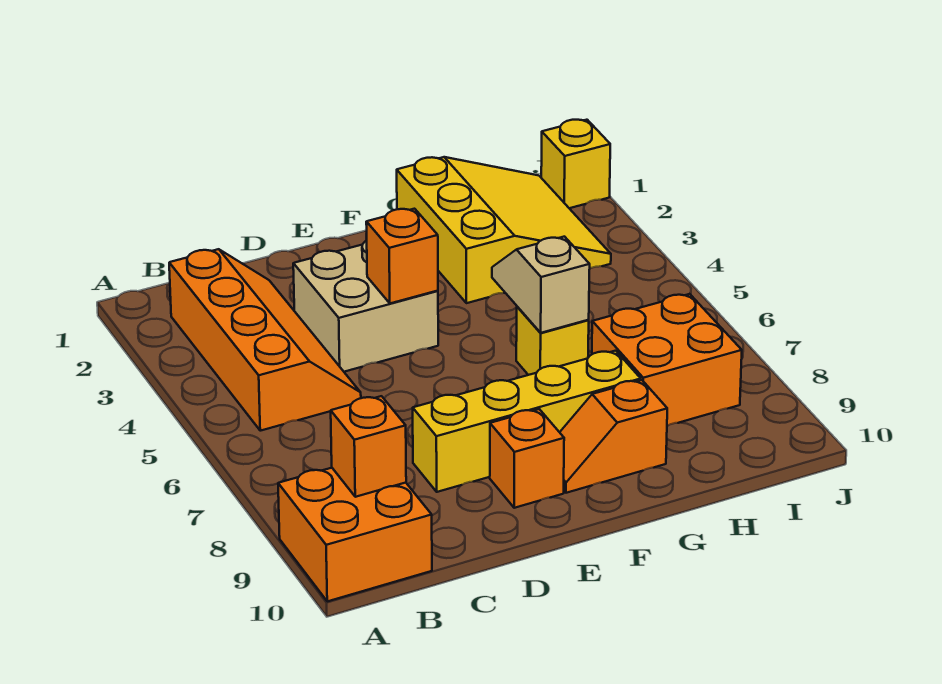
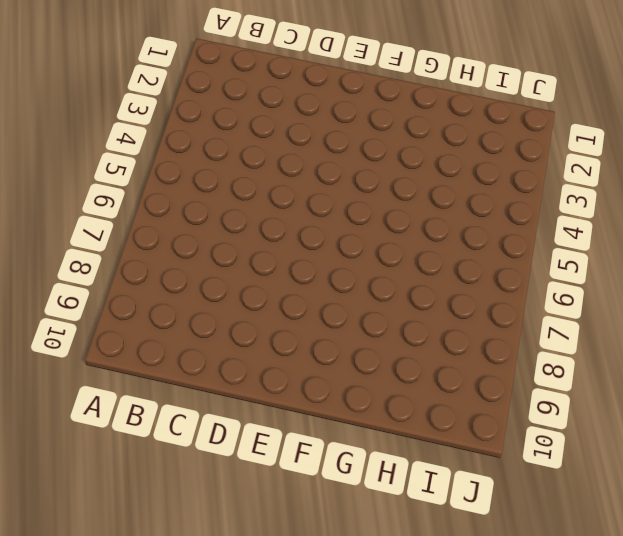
none -> orange 2x2 brick [278,468,432,601]
none -> orange 2x4 slope [169,249,361,431]
none -> tan 2x2 brick [293,241,438,372]

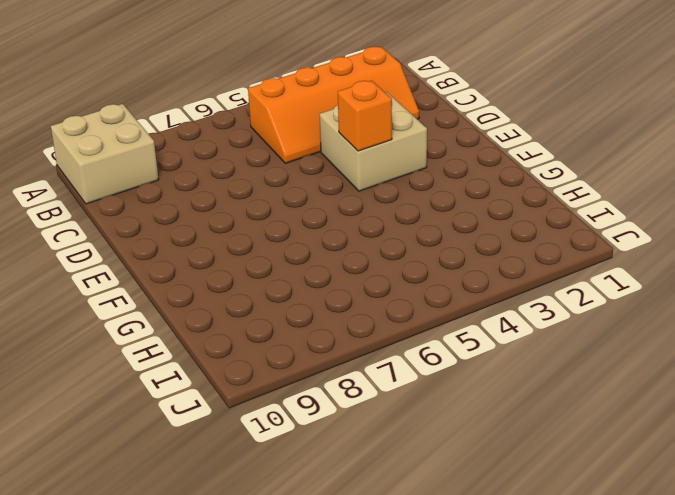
tan 2x2 brick [51,104,159,204] -> orange 2x2 brick [278,468,432,601]
none -> yellow 1x4 brick [413,351,641,492]
none -> orange 1x1 brick [490,409,564,508]
none -> orange 1x2 slope [560,380,667,493]

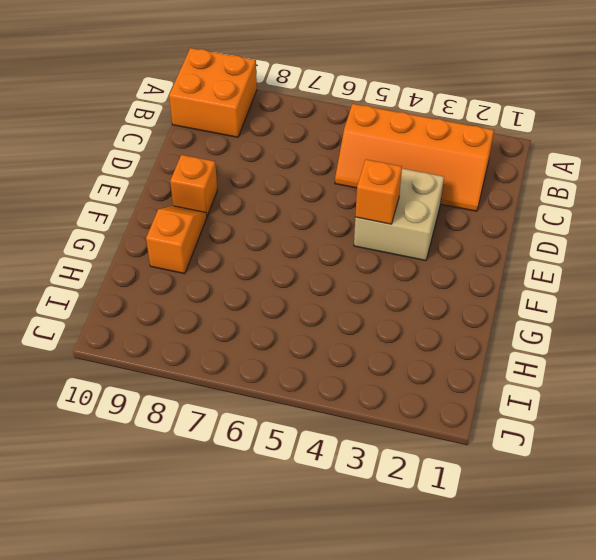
none -> yellow 1x4 brick [413,351,641,492]
none -> yellow 3x3 slope [397,157,611,303]
none -> yellow 1x1 brick [516,307,589,375]

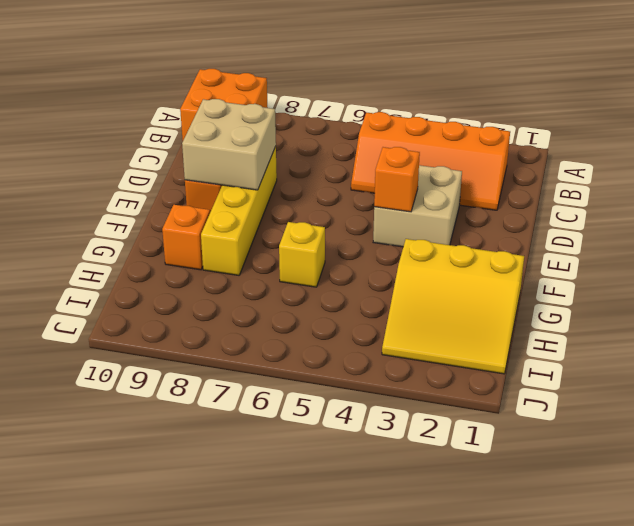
tan 2x2 brick [182,99,276,190] -> none
none -> orange 2x2 brick [592,294,742,426]
none -> yellow 1x1 brick [541,120,610,208]
none -> orange 1x1 brick [331,396,406,497]

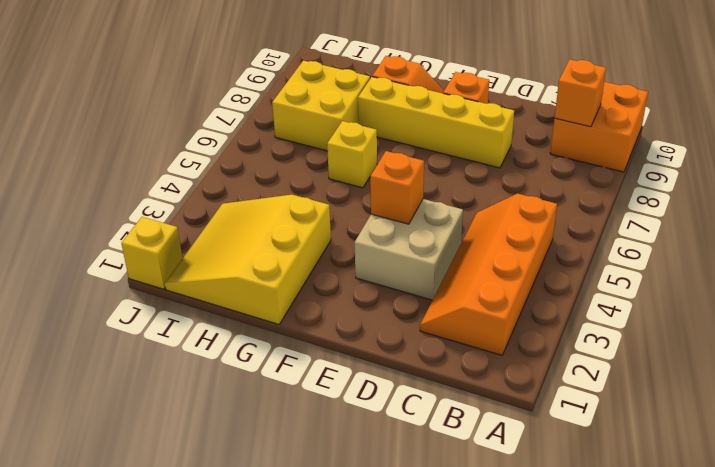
yellow 2x2 brick [272,61,370,151] -> orange 2x2 brick [592,294,742,426]
none -> tan 1x2 slope [492,237,590,333]

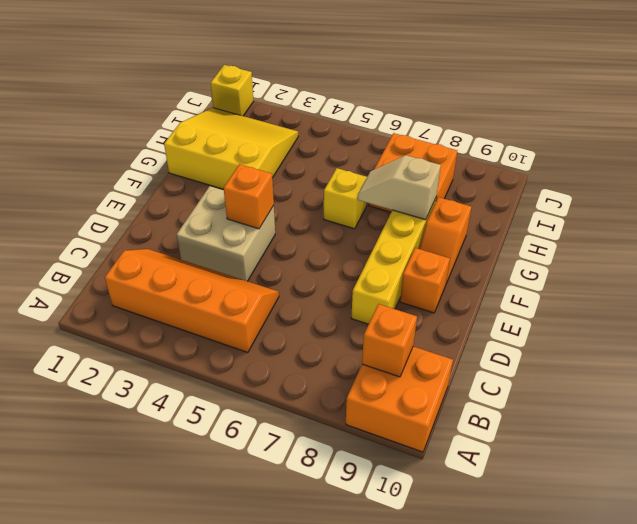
tan 1x2 slope [358,155,441,220] -> tan 1x2 slope moved to [492,237,590,333]

